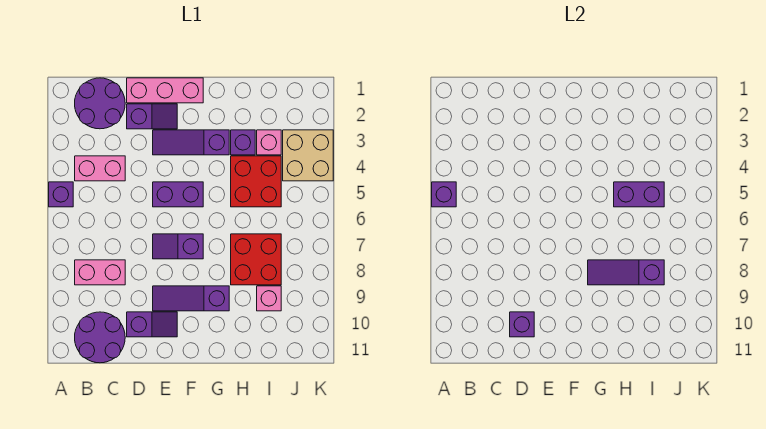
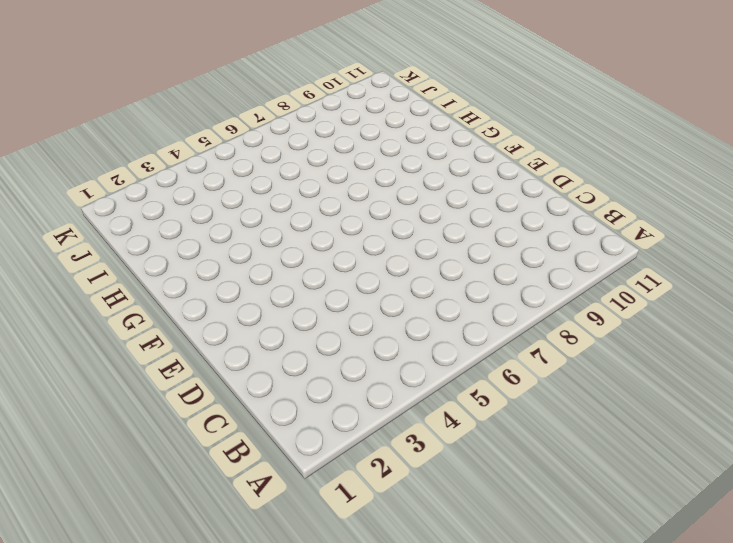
none -> purple 1x1 brick [49,182,73,207]
none -> purple 2x2 round brick [75,78,125,129]
none -> pink 1x2 brick [75,156,125,181]

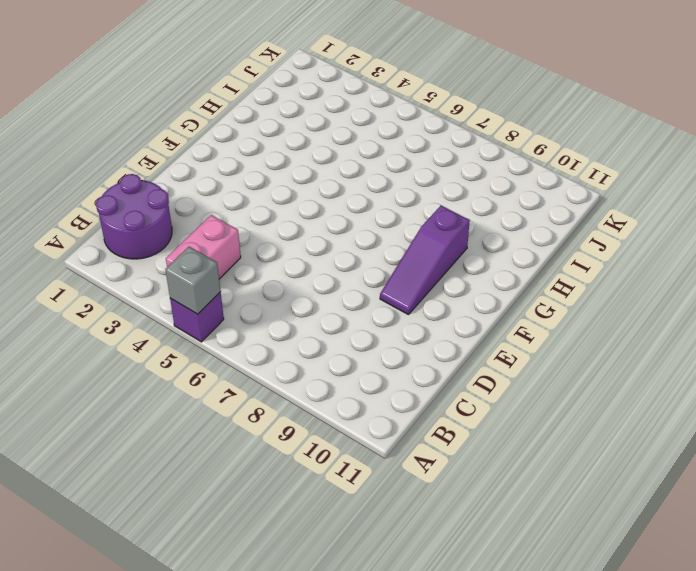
grey 1x1 brick [165,247,221,314] -> purple 1x1 brick [432,182,456,207]
none -> pink 1x2 brick [75,260,125,285]
none -> purple 2x2 round brick [75,312,125,363]
none -> pink 1x3 brick [127,78,203,103]

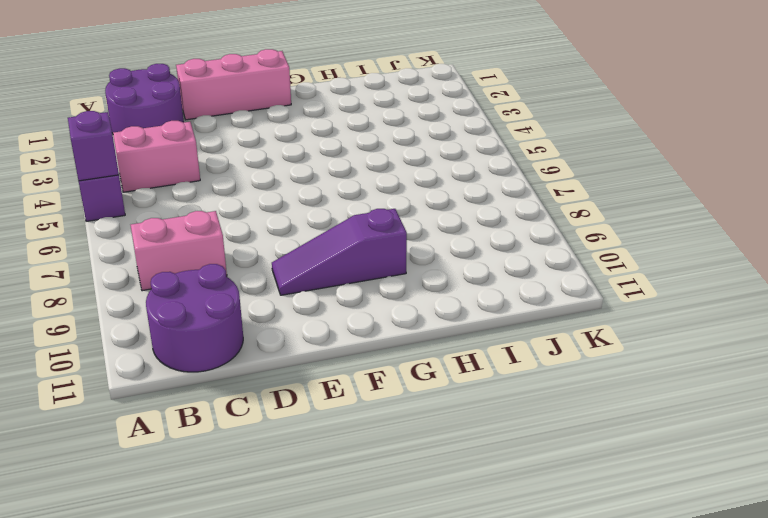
none -> purple 1x2 slope [127,104,177,129]
none -> purple 1x2 slope [127,312,177,337]
none -> purple 1x3 slope [153,130,229,155]

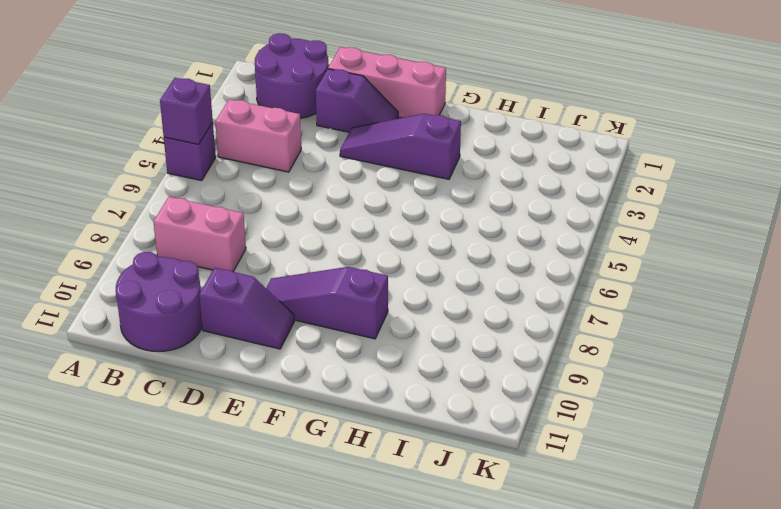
none -> purple 1x2 brick [153,182,203,207]
none -> purple 1x2 slope [153,234,203,259]
none -> purple 1x1 brick [231,130,255,155]

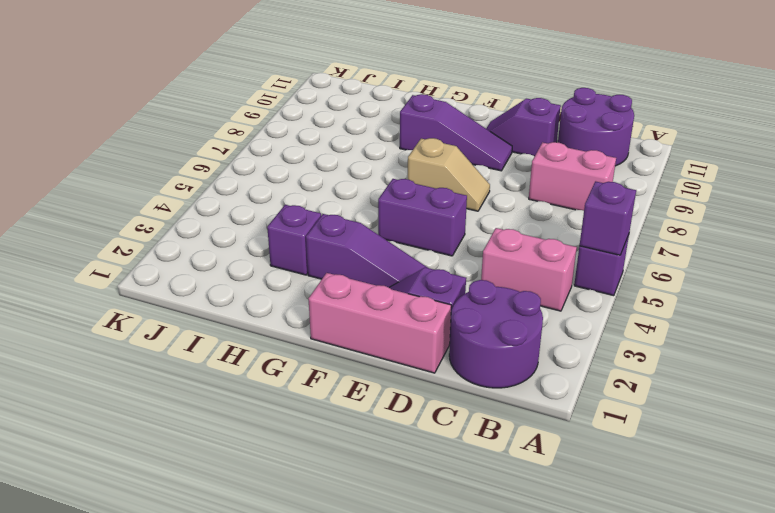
tan 1x2 slope [408,138,490,211] -> purple 1x2 slope [153,234,203,259]
none -> red 2x2 brick [231,156,281,207]
none -> red 2x2 brick [231,234,281,285]
none -> pink 1x1 brick [257,130,281,155]

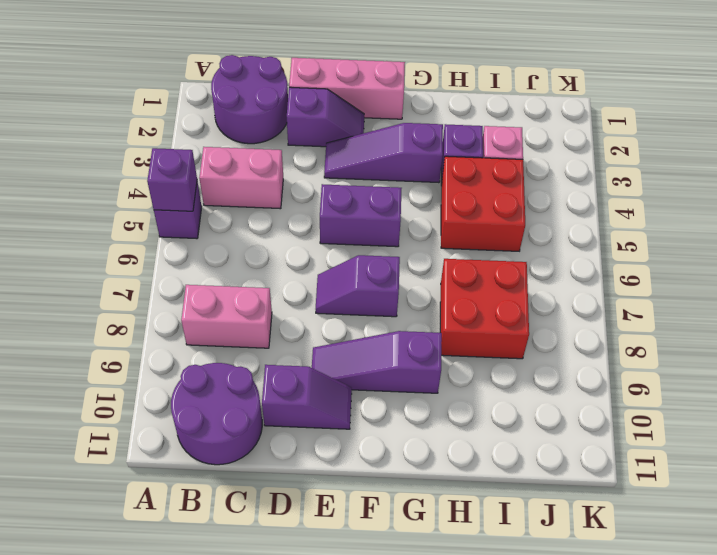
none -> pink 1x1 brick [257,286,281,311]
none -> tan 2x2 brick [283,130,333,181]
none -> purple 1x1 brick [510,312,534,337]

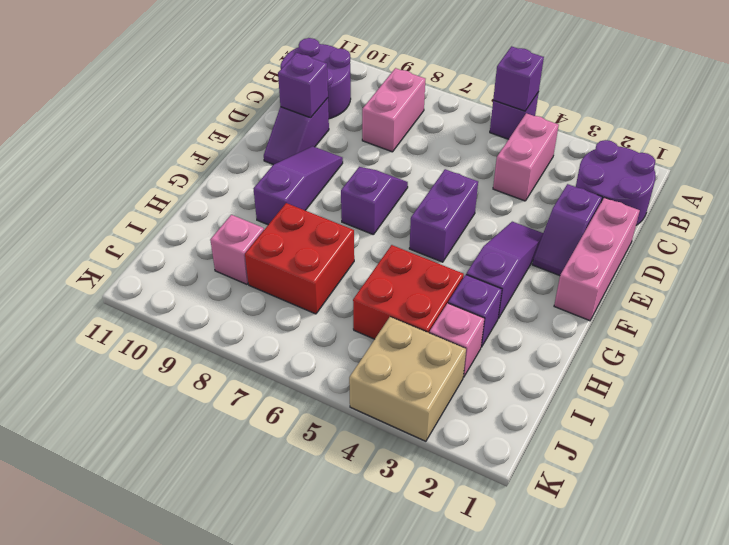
none -> purple 1x3 slope [588,260,664,285]
none -> purple 1x2 brick [614,182,664,207]

